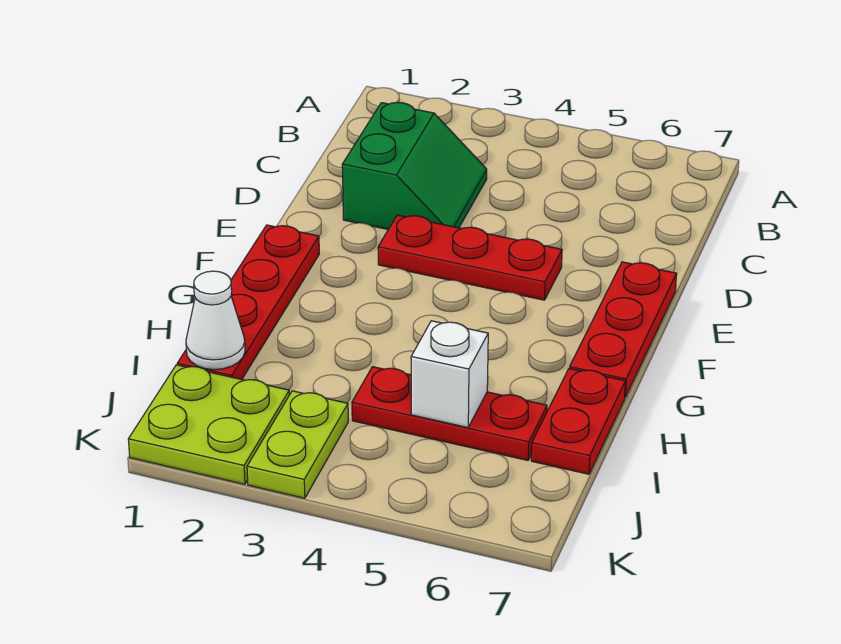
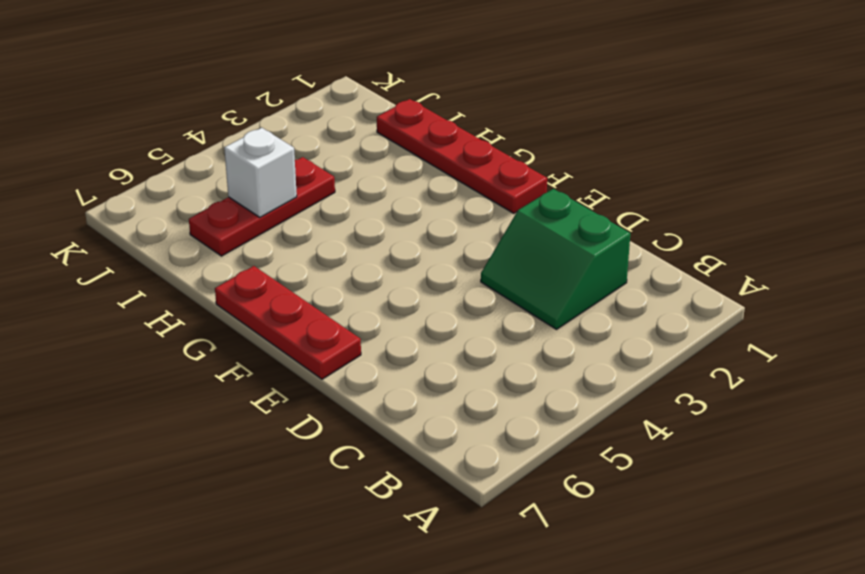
none -> red 1x3 plate [378,215,562,300]
none -> red 1x2 plate [531,368,625,474]

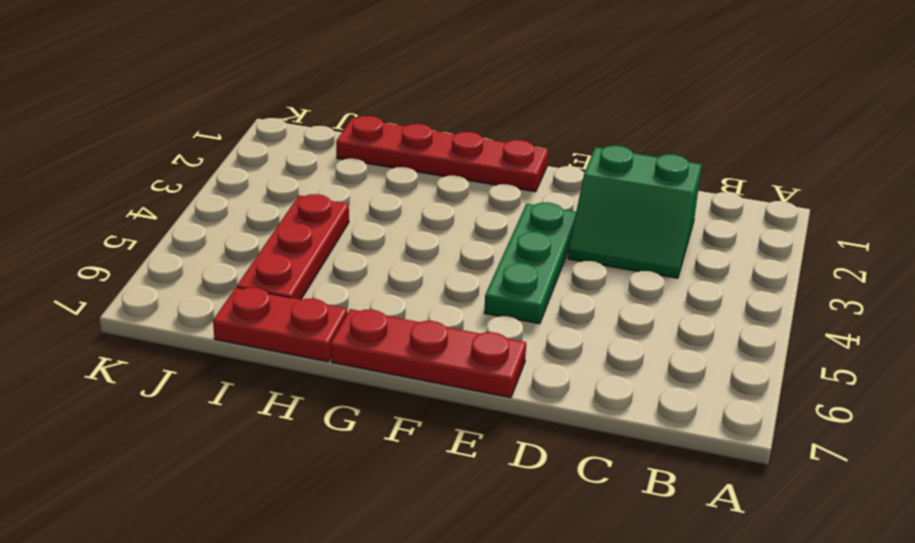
green 1x3 plate [484,202,576,324] -> red 1x3 plate [378,215,562,300]
none -> lime 2x2 plate [128,365,289,484]
none -> lime 1x2 plate [247,391,348,498]

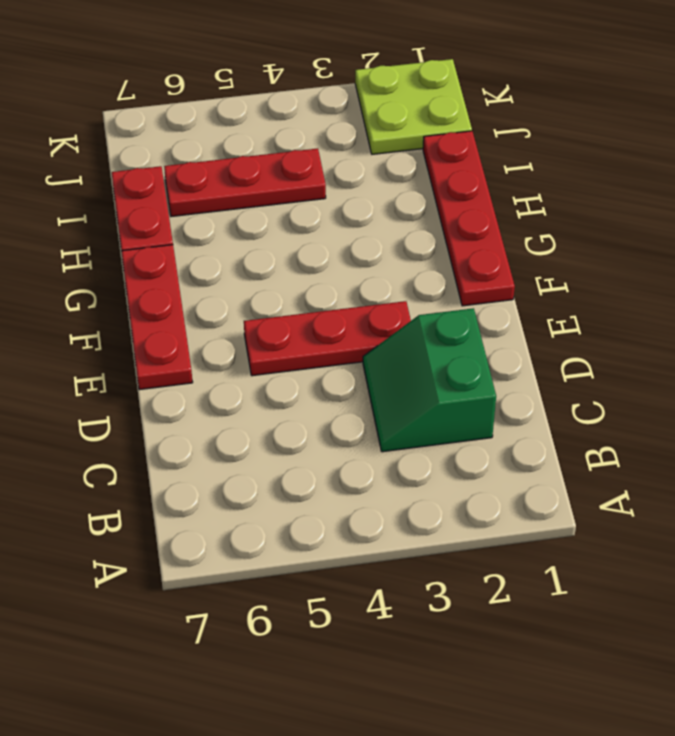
none -> lime 1x2 plate [247,391,348,498]
none -> white 1x1 cone [186,271,245,370]

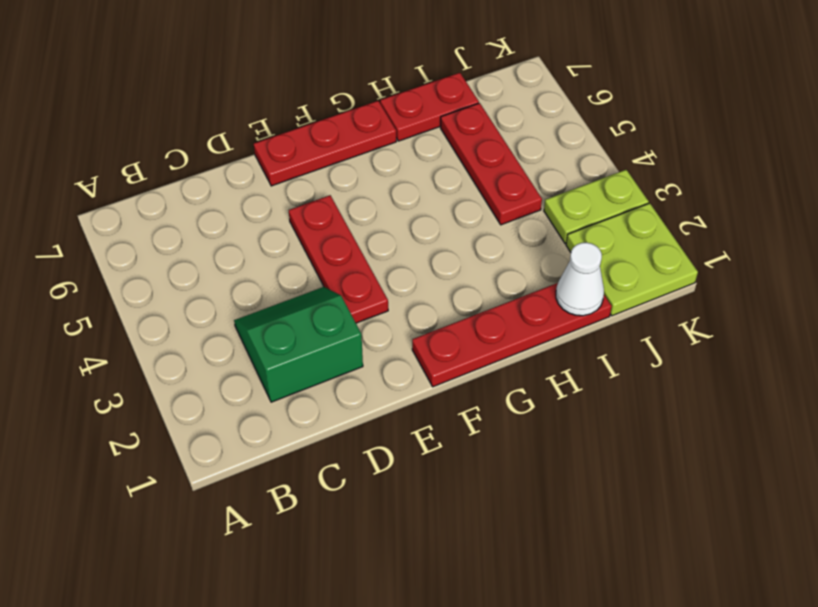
none -> white 1x1 brick [411,321,488,428]

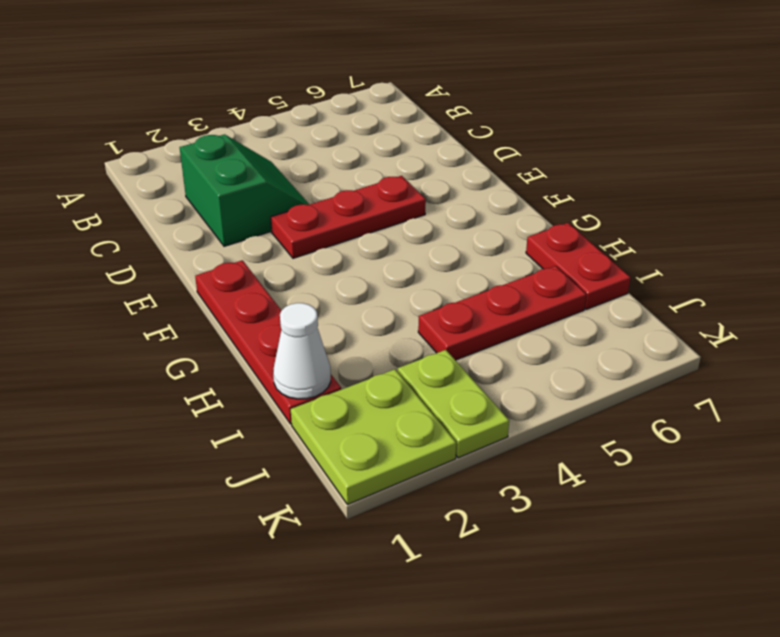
none -> red 1x3 plate [570,262,677,397]
none -> white 1x1 brick [411,321,488,428]

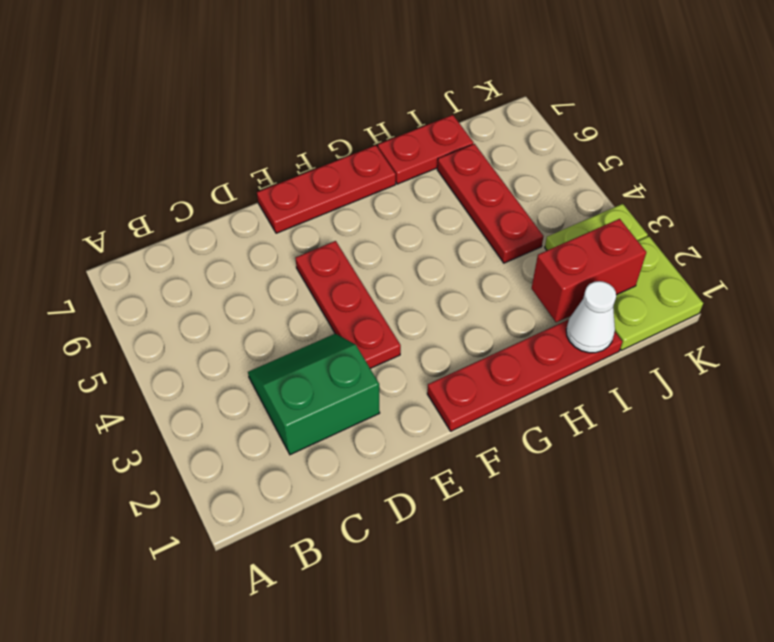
red 1x2 brick [531,219,646,322] -> none
none -> white 1x1 brick [411,321,488,428]

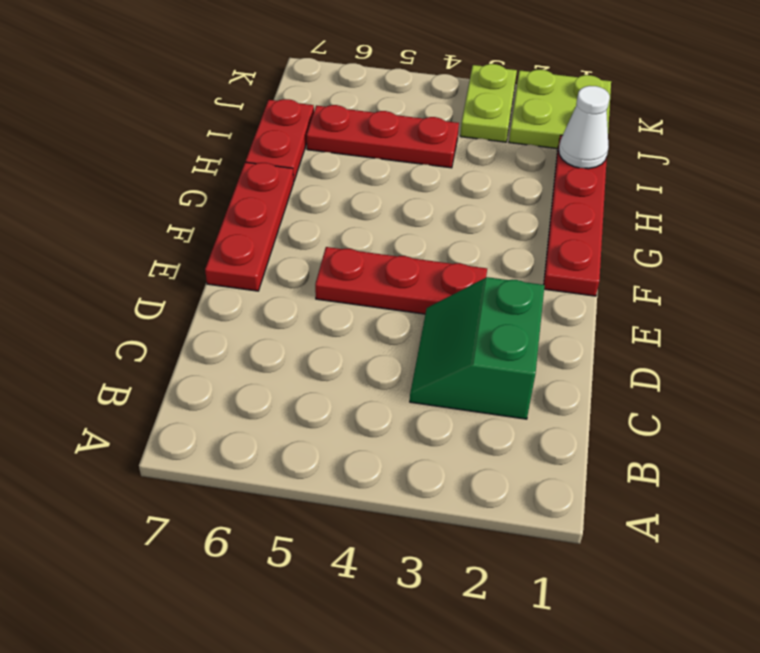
none -> white 1x1 brick [411,321,488,428]

